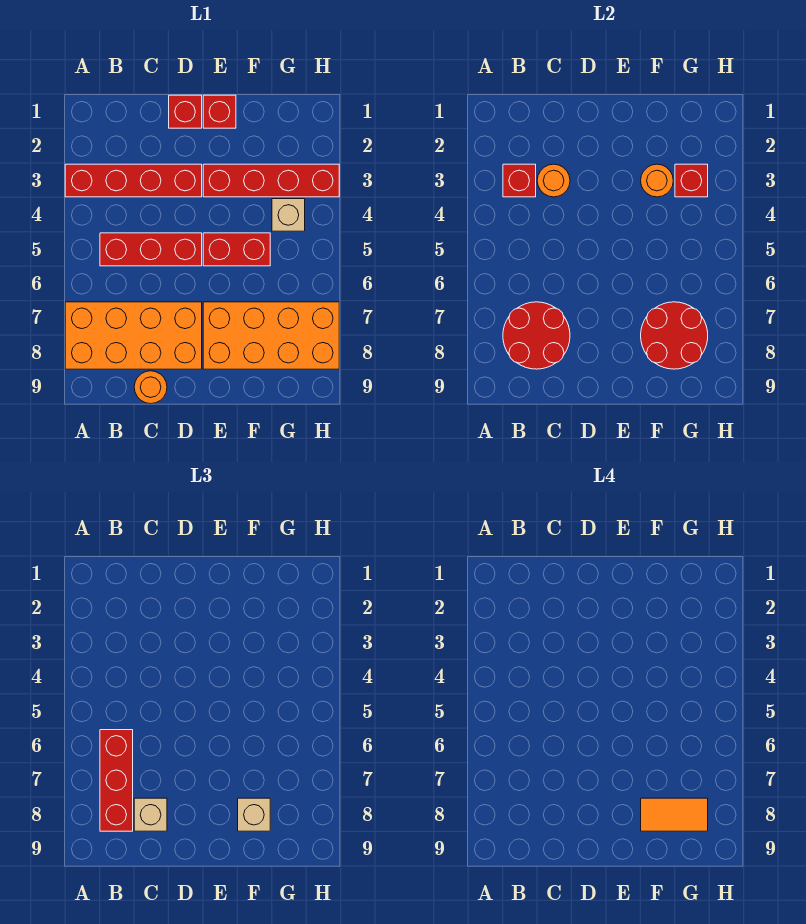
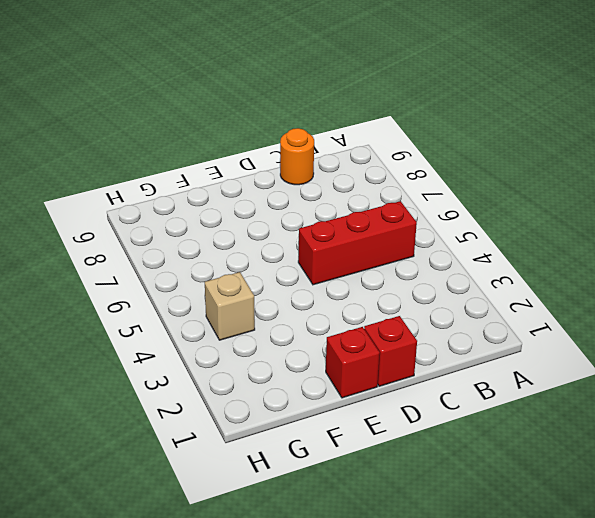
none -> red 1x4 brick [65,164,202,197]
none -> orange 2x4 brick [65,302,202,369]
none -> red 1x4 brick [203,164,339,197]

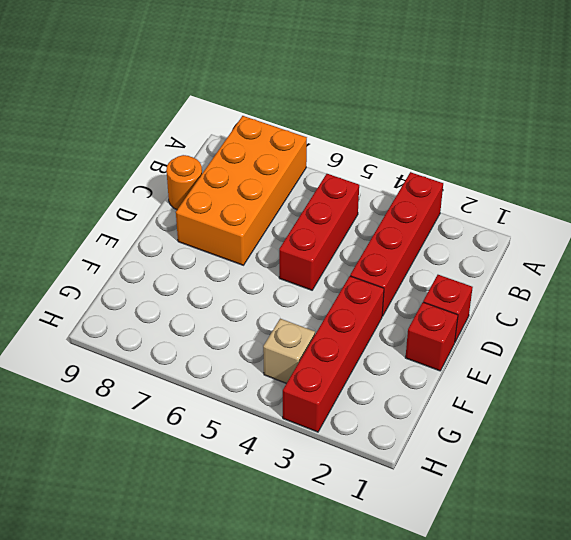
none -> red 1x2 brick [203,233,270,266]
none -> orange 2x4 brick [203,302,339,369]
none -> red 1x1 brick [503,164,536,197]

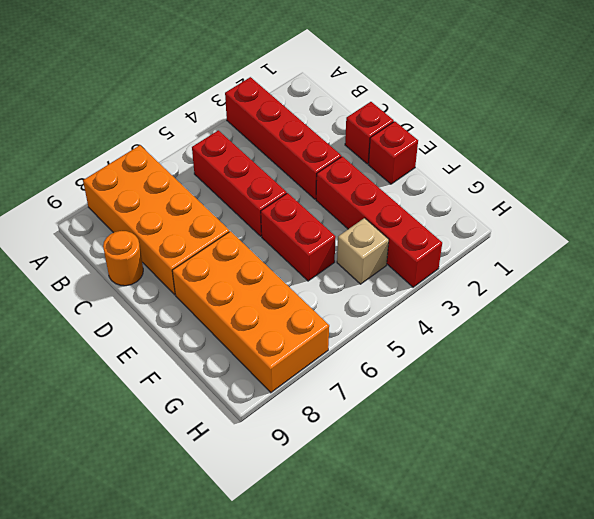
none -> red 1x1 brick [503,164,536,197]
none -> red 2x2 round brick [503,302,570,369]
none -> orange 1x1 round brick [537,164,570,197]

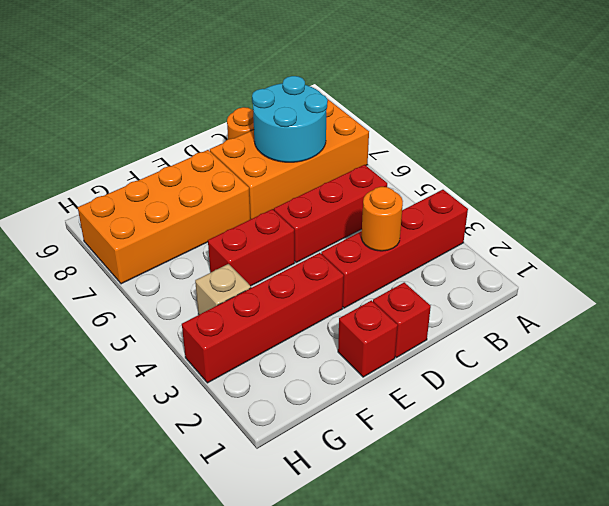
cyan 2x2 round brick [252,76,328,162] -> red 2x2 round brick [503,302,570,369]
none -> red 1x1 brick [503,164,536,197]
none -> orange 1x1 round brick [641,164,673,197]
none -> red 2x2 round brick [641,302,708,369]

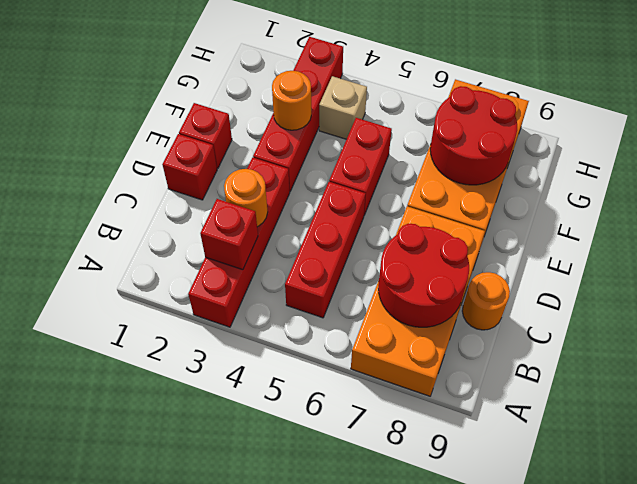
none -> red 1x1 brick [675,164,708,197]
none -> red 1x3 brick [100,730,133,831]
none -> tan 1x1 brick [134,798,167,831]

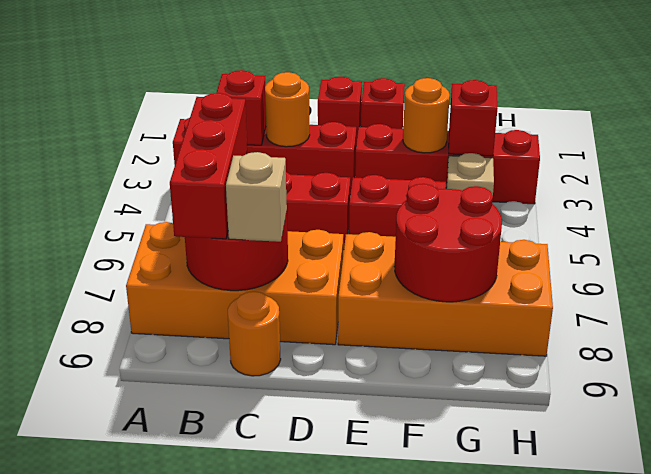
none -> tan 1x1 brick [238,798,270,831]
none -> orange 1x2 tile [641,798,708,831]

